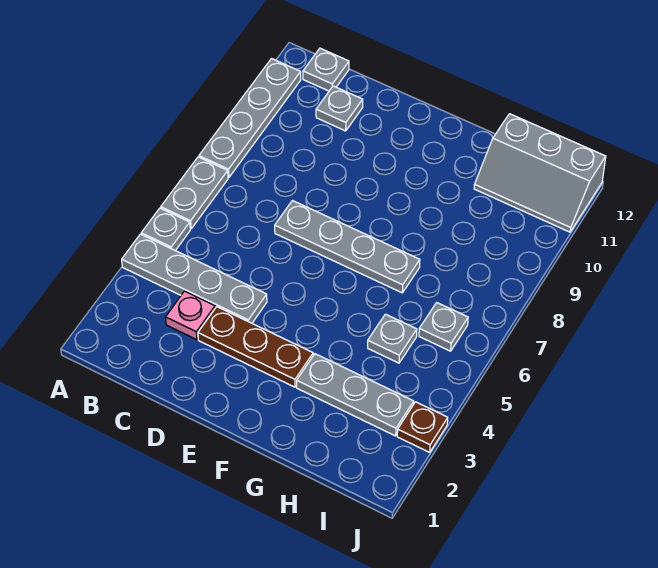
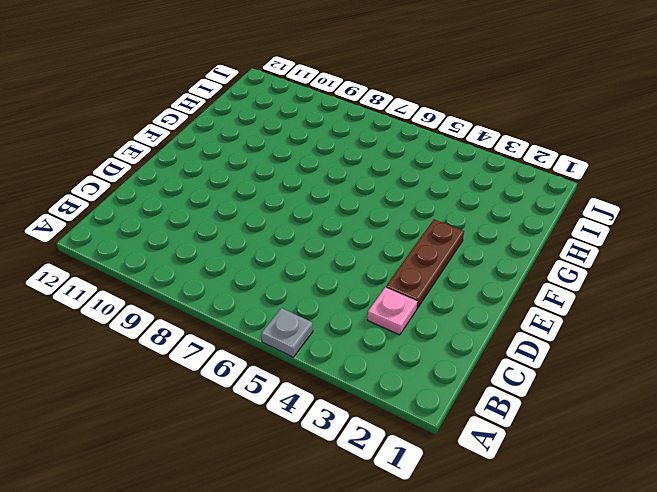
none -> grey 1x4 plate [122,234,267,323]
none -> grey 1x2 plate [161,157,228,229]
none -> grey 1x4 plate [199,59,301,178]

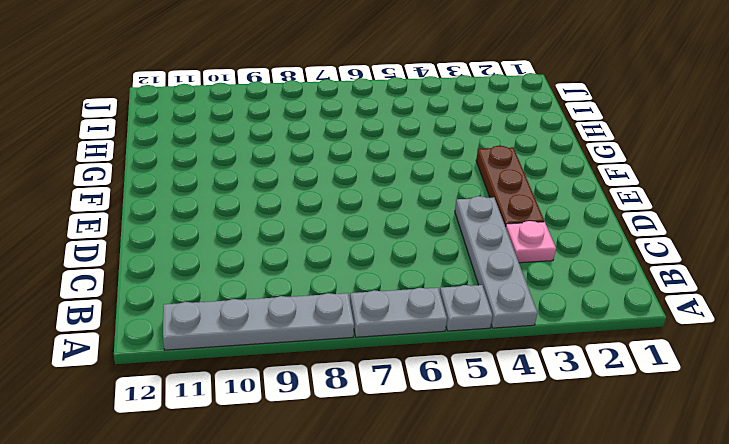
none -> grey 1x1 plate [303,48,349,91]
none -> grey 1x1 plate [316,86,363,131]
none -> grey 1x4 plate [275,201,420,293]

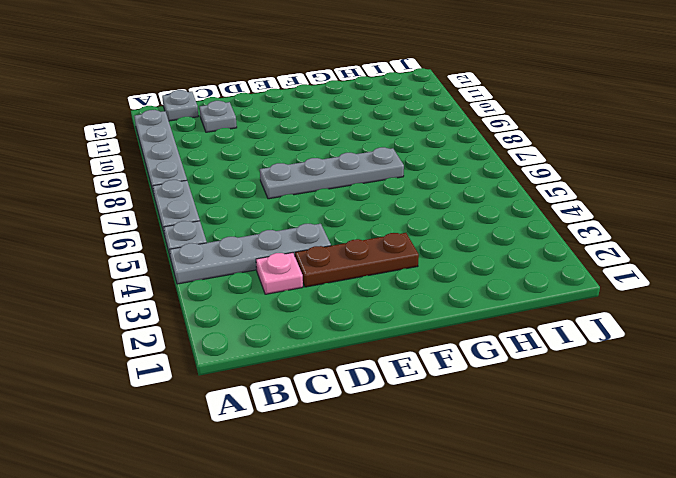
none -> grey 1x3 plate [297,354,414,436]
none -> grey 1x1 plate [368,314,417,363]
none -> grey 2x3 slope [474,114,606,232]

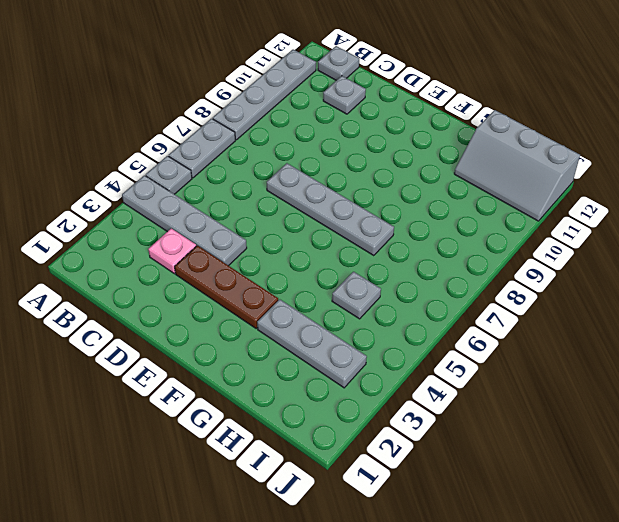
none -> grey 1x1 plate [419,303,468,351]
none -> brown 1x1 plate [397,402,448,452]

